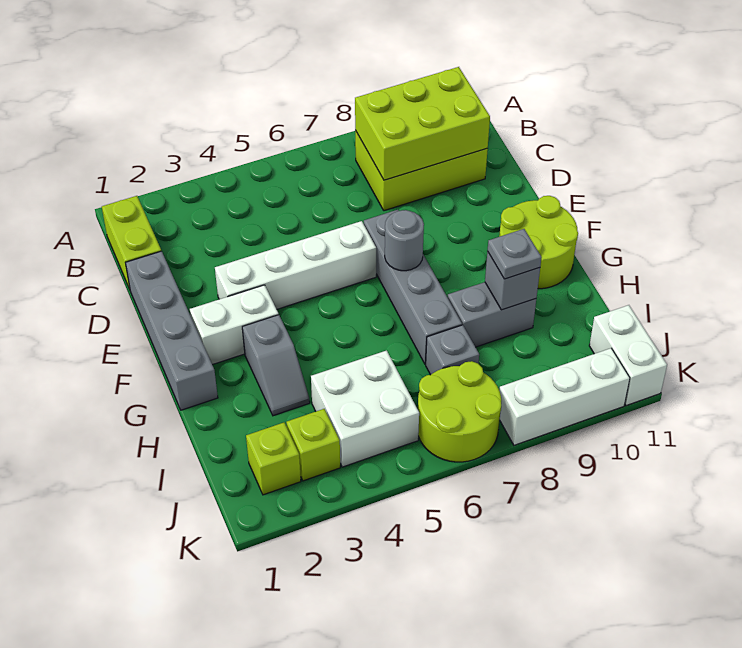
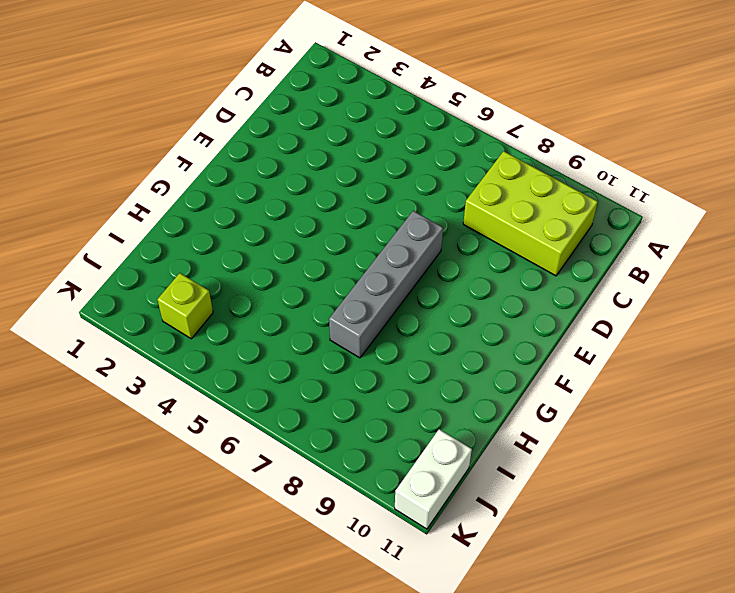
none -> lime 1x2 brick [102,196,161,289]
none -> grey 1x4 brick [126,251,218,410]
none -> white 1x4 brick [215,221,376,309]

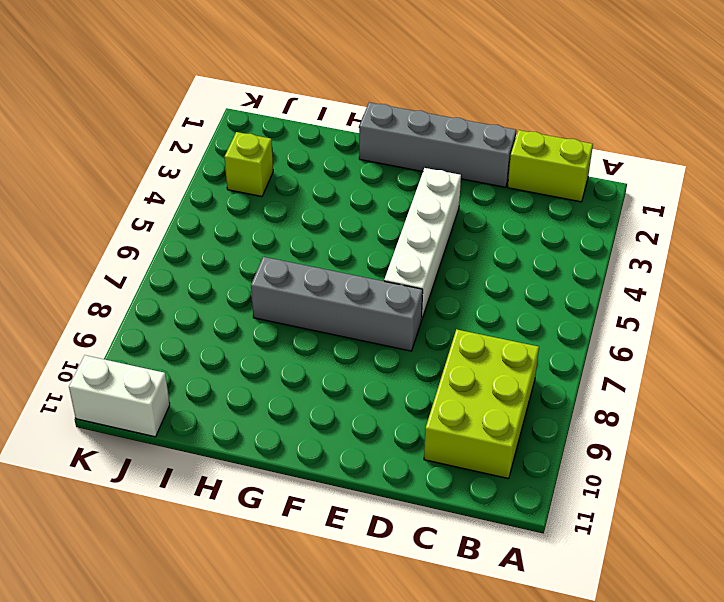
none -> white 1x2 brick [190,285,278,365]
none -> lime 2x2 round brick [499,196,578,289]
none -> grey 1x2 slope [242,315,310,416]

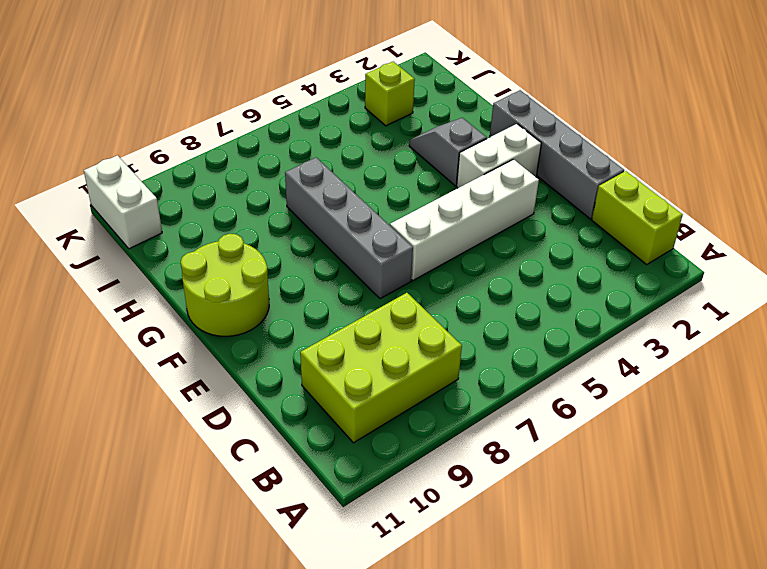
none -> grey 1x2 brick [448,282,536,347]
none -> white 2x2 brick [311,350,419,467]
none -> grey 1x1 brick [426,325,479,375]

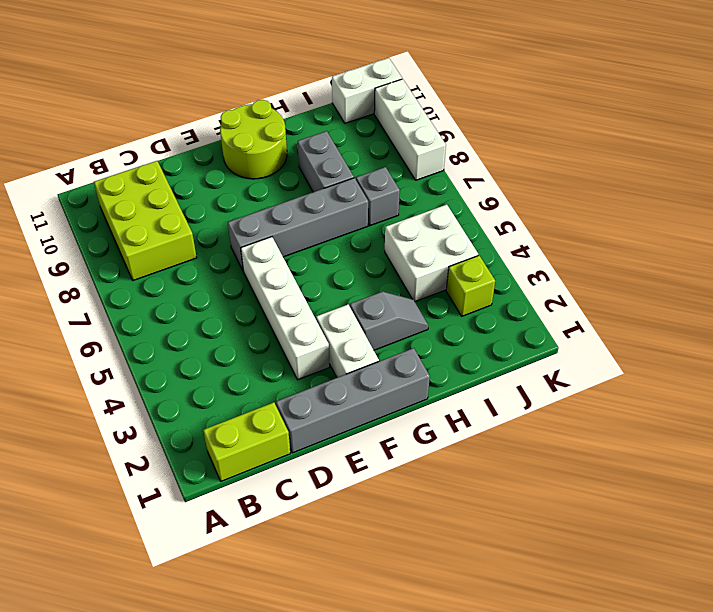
none -> lime 1x1 brick [246,423,301,495]
none -> lime 2x2 round brick [418,361,501,462]
none -> lime 2x3 brick [355,67,490,180]

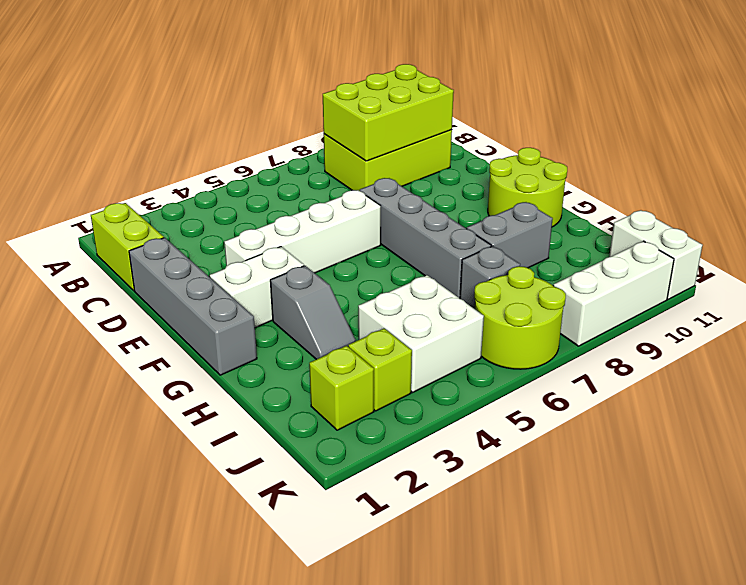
none -> grey 1x1 round brick [385,210,424,271]
none -> grey 1x1 brick [485,251,540,310]
none -> grey 1x1 plate [488,229,542,279]

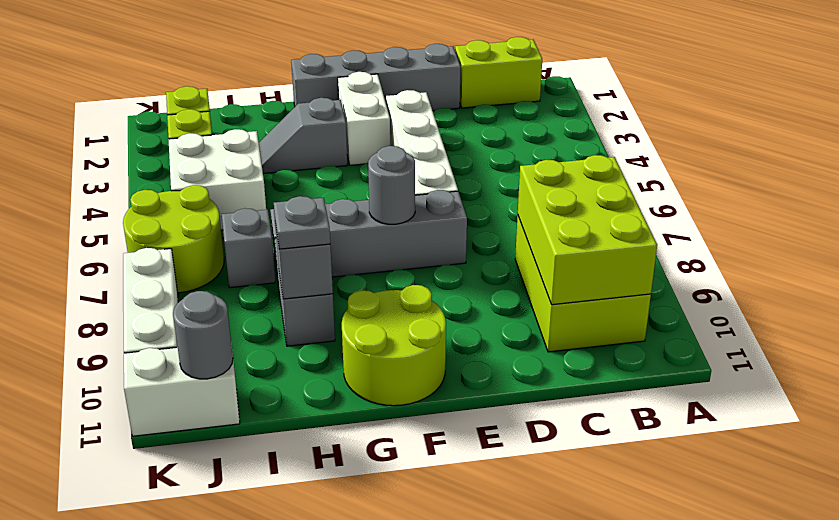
grey 1x1 round brick [173,291,233,379] -> none

